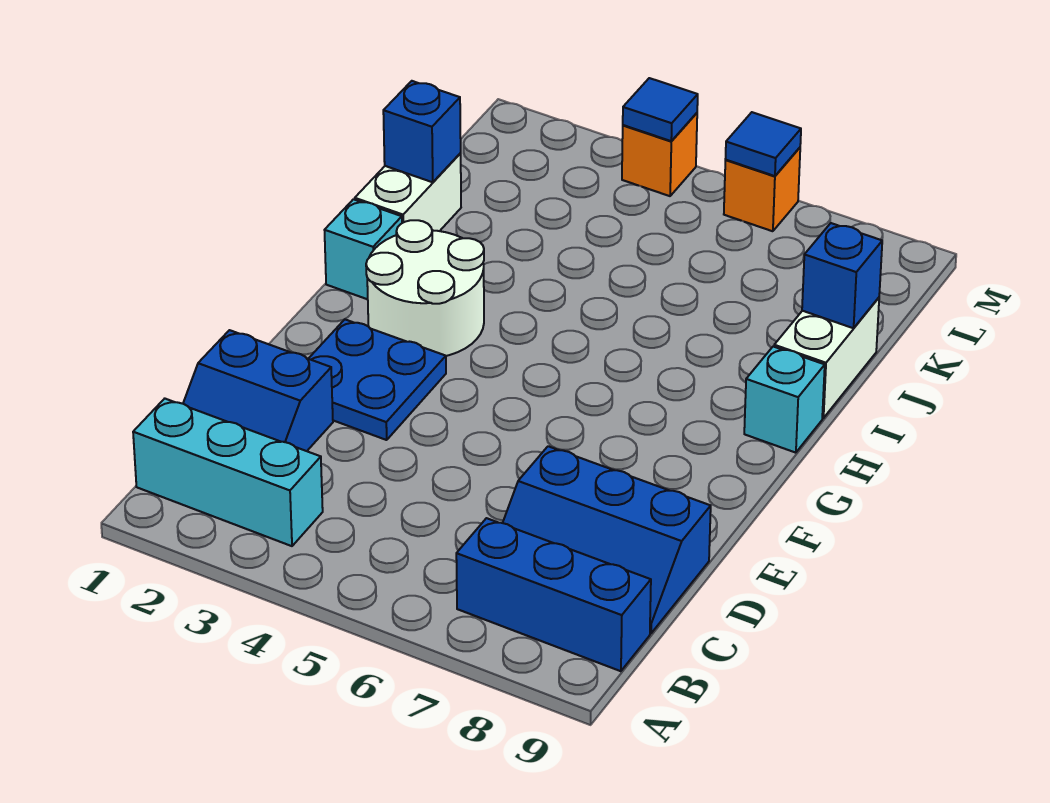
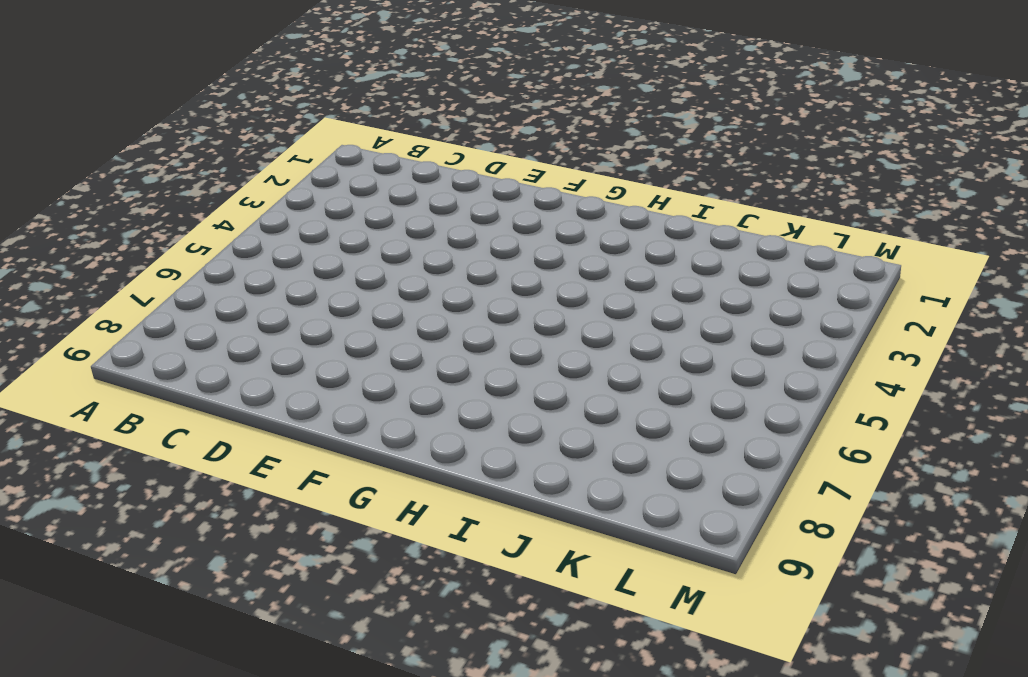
none -> cyan 1x3 brick [133,399,323,546]
none -> blue 1x3 brick [456,518,651,671]
none -> blue 2x2 slope [183,330,333,451]

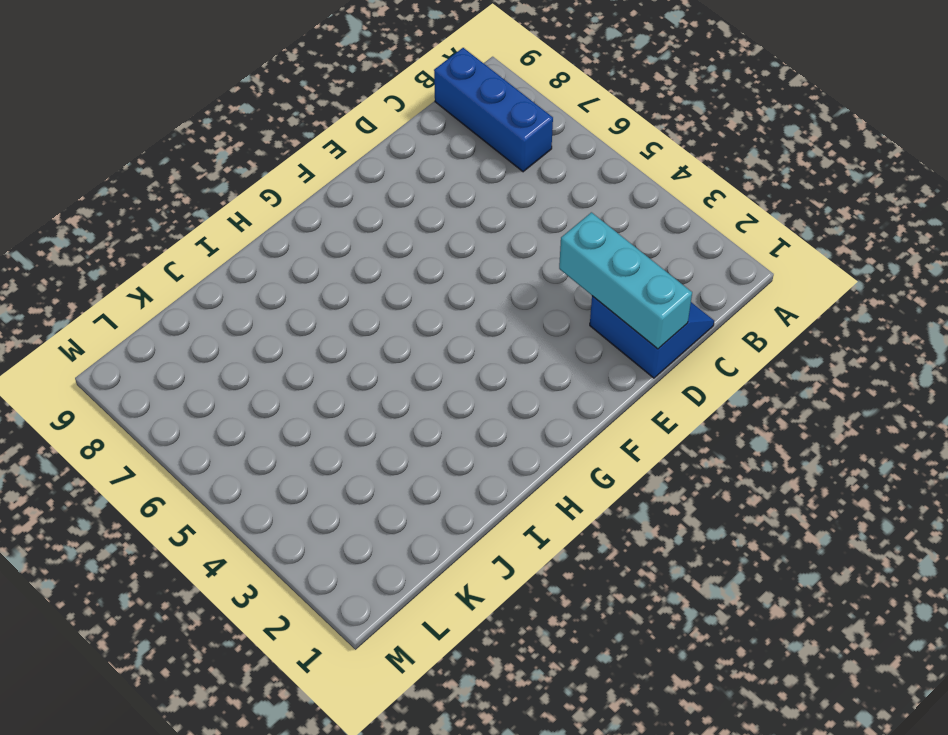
cyan 1x3 brick [559,212,692,349] -> cyan 1x3 brick moved to [133,399,323,546]
none -> blue 2x3 slope [503,446,711,633]
none -> blue 2x2 plate [308,320,446,440]
none -> white 2x2 round brick [366,220,484,356]

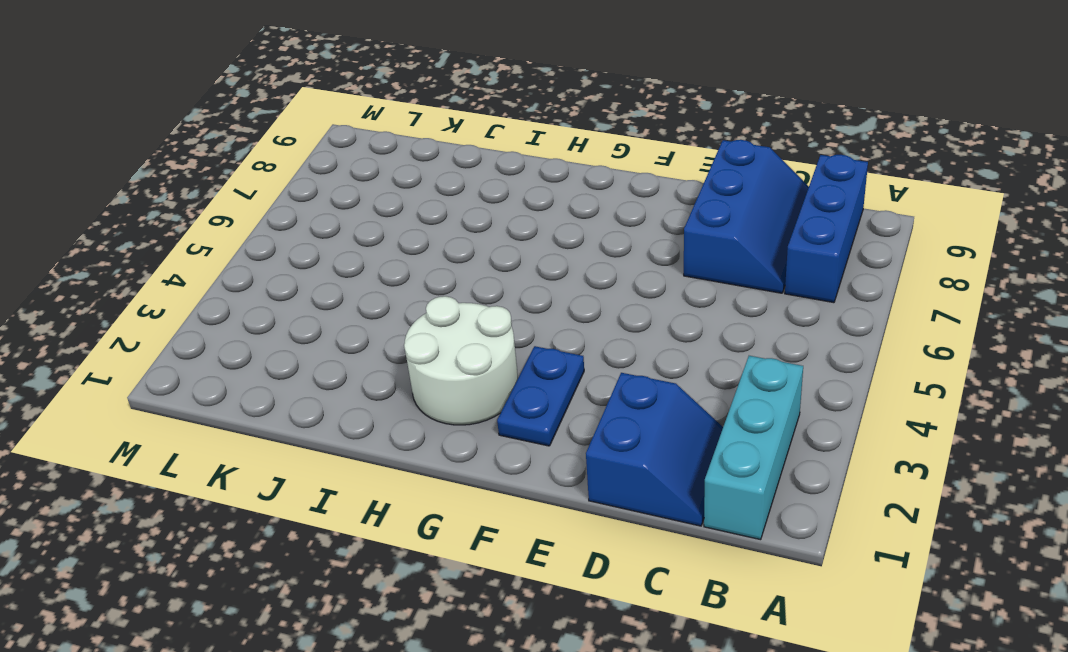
blue 1x2 plate [497,346,584,446] -> blue 2x2 plate [308,320,446,440]
none -> cyan 1x1 brick [325,199,402,299]
none -> cyan 1x1 brick [744,347,825,453]
none -> white 1x2 brick [355,154,461,231]

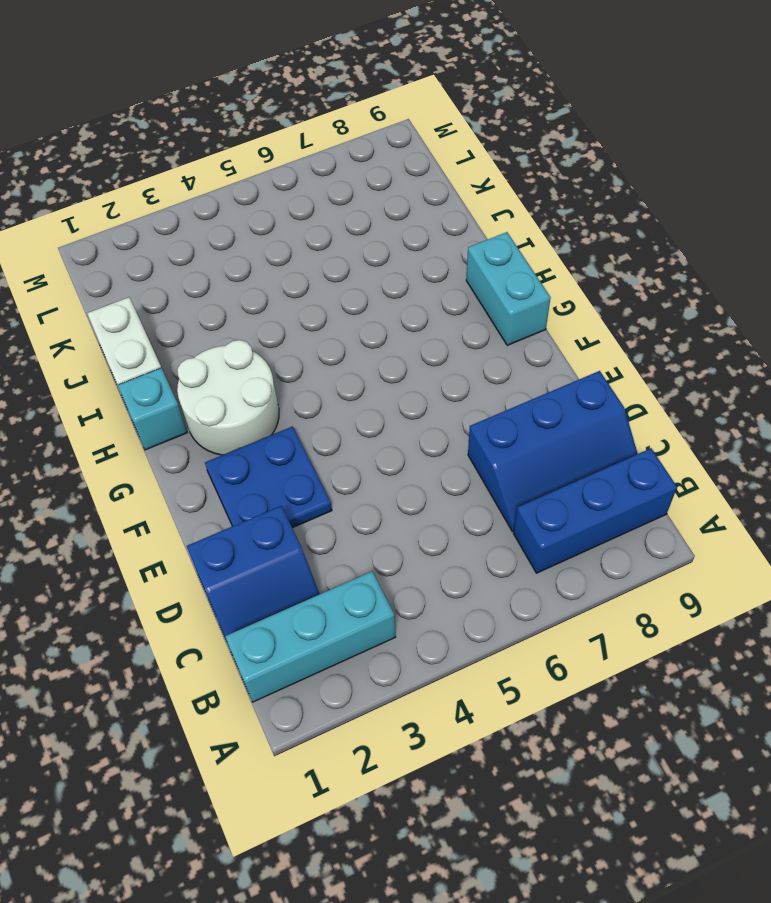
cyan 1x2 brick [466,232,551,345] -> cyan 1x1 brick [744,347,825,453]
none -> white 1x2 brick [774,298,879,418]
none -> orange 1x1 brick [622,113,697,196]
none -> orange 1x1 brick [724,148,800,231]

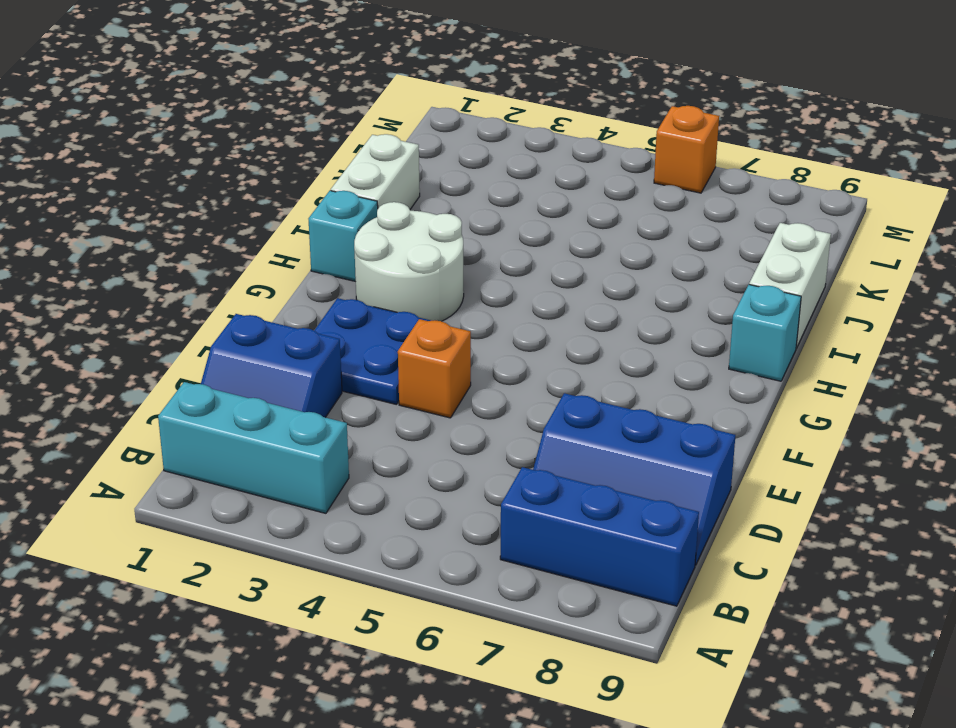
orange 1x1 brick [398,319,471,418] -> orange 1x1 brick moved to [622,113,697,196]
none -> blue 1x1 brick [383,81,461,182]
none -> blue 1x1 brick [802,223,882,328]
none -> blue 1x1 tile [623,78,698,141]

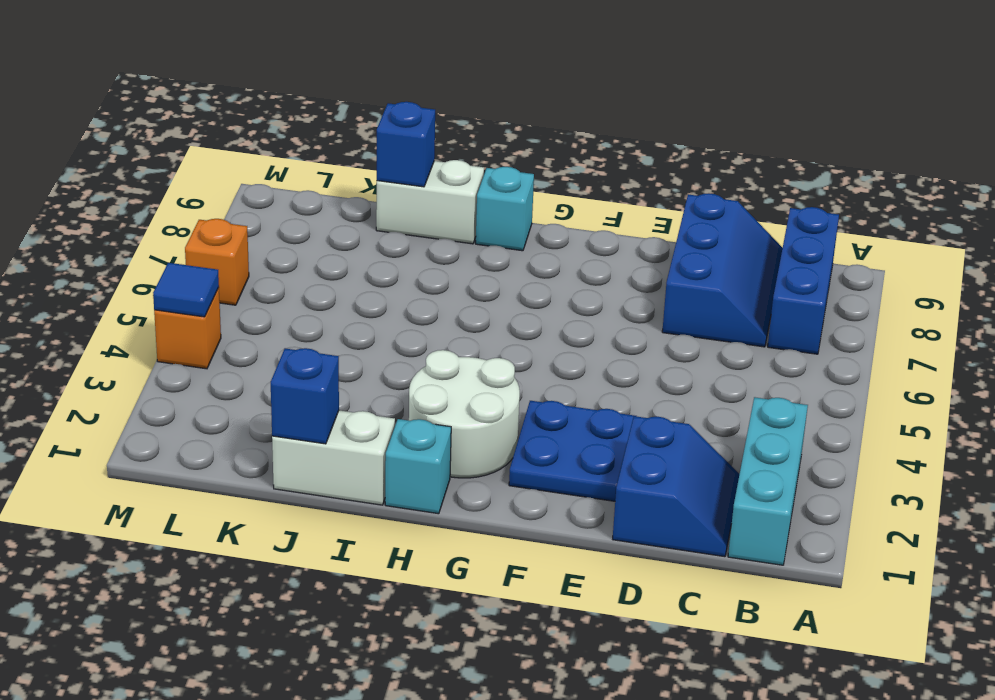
none -> blue 1x1 tile [725,112,801,176]

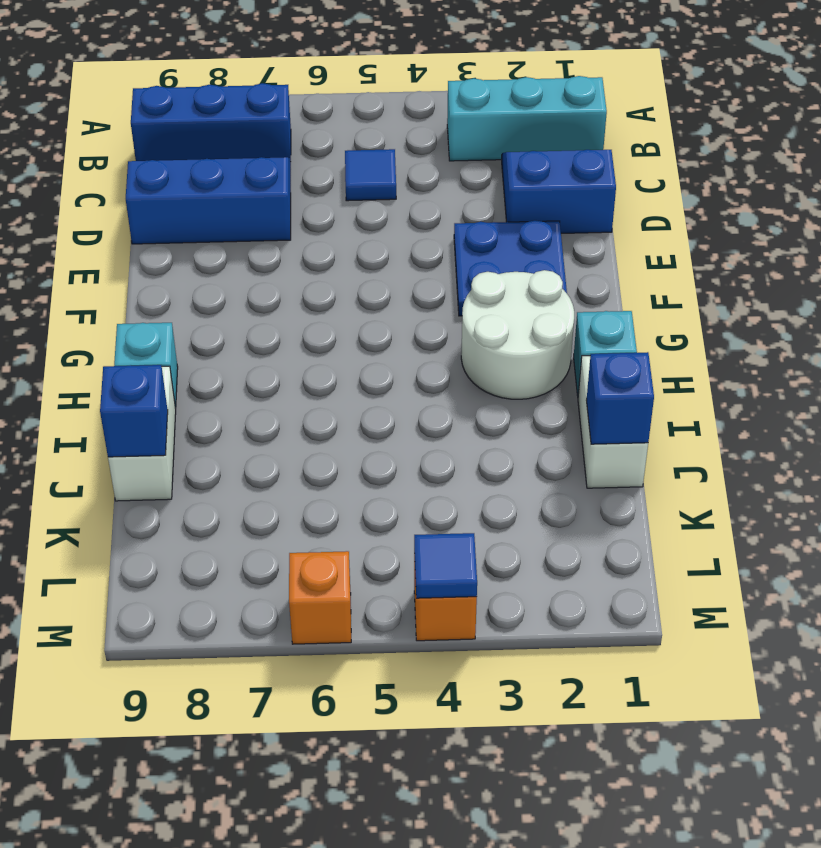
blue 1x1 tile [345,149,396,201] -> blue 1x1 tile moved to [725,112,801,176]

